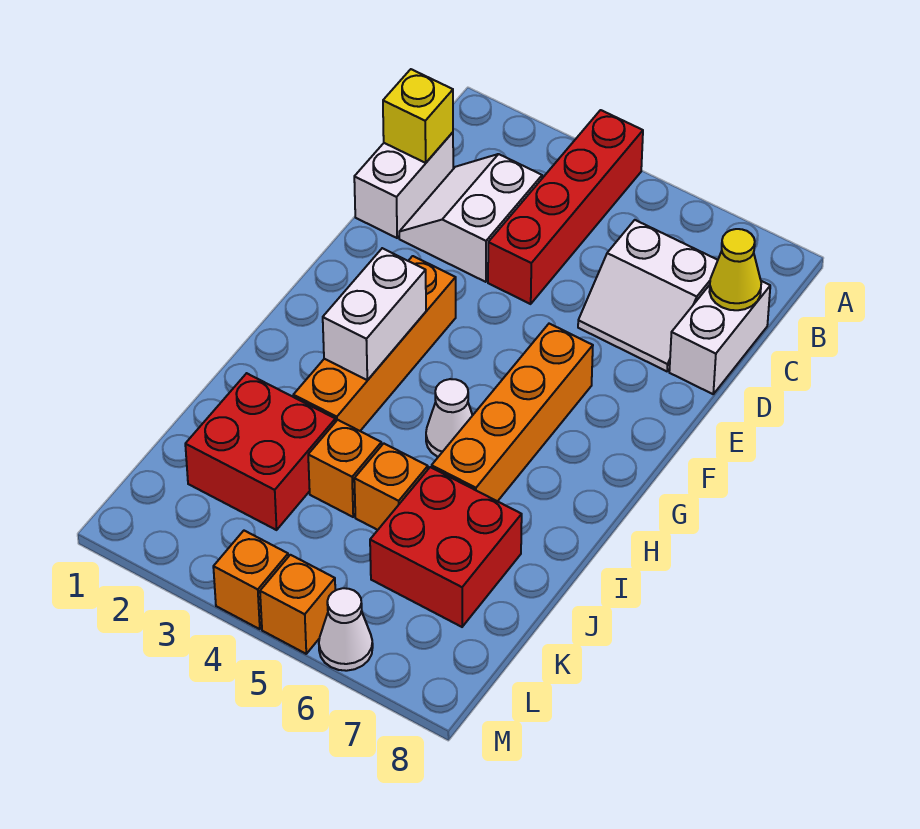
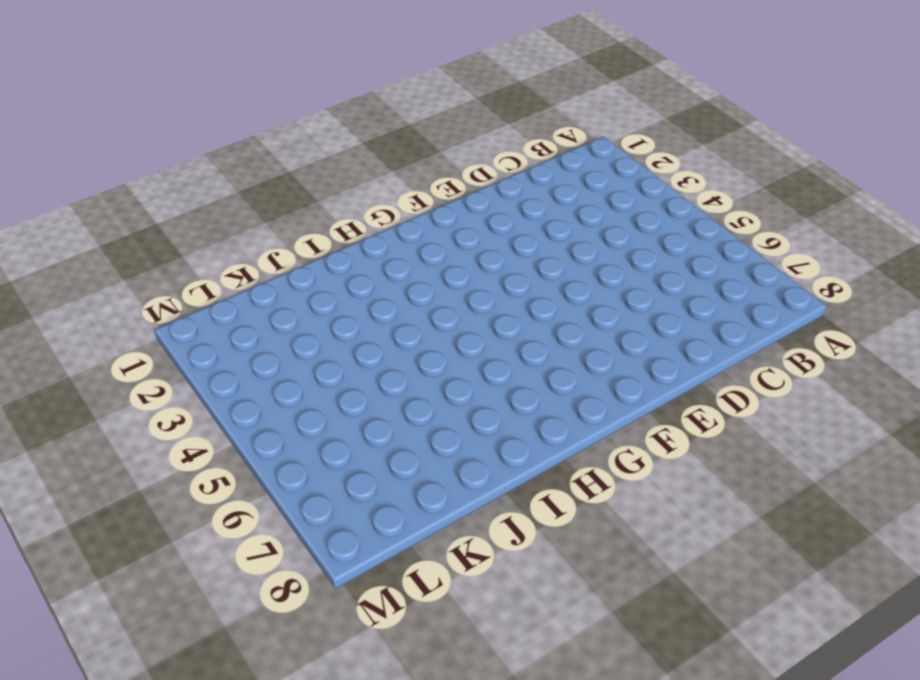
none -> red 1x4 brick [488,110,643,304]
none -> white 1x2 brick [354,132,453,238]
none -> white 2x2 slope [399,154,542,282]

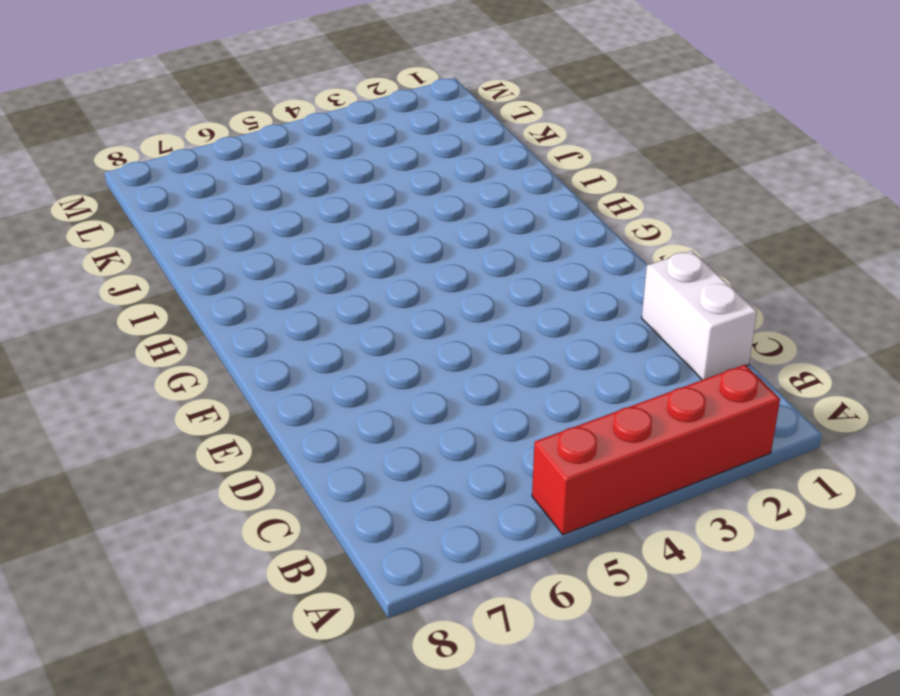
red 1x4 brick [532,365,780,535] -> red 1x4 brick turned to [488,110,643,304]
none -> white 2x2 slope [399,154,542,282]
none -> white 2x2 slope [578,220,718,371]
none -> white 1x2 brick [669,281,770,394]

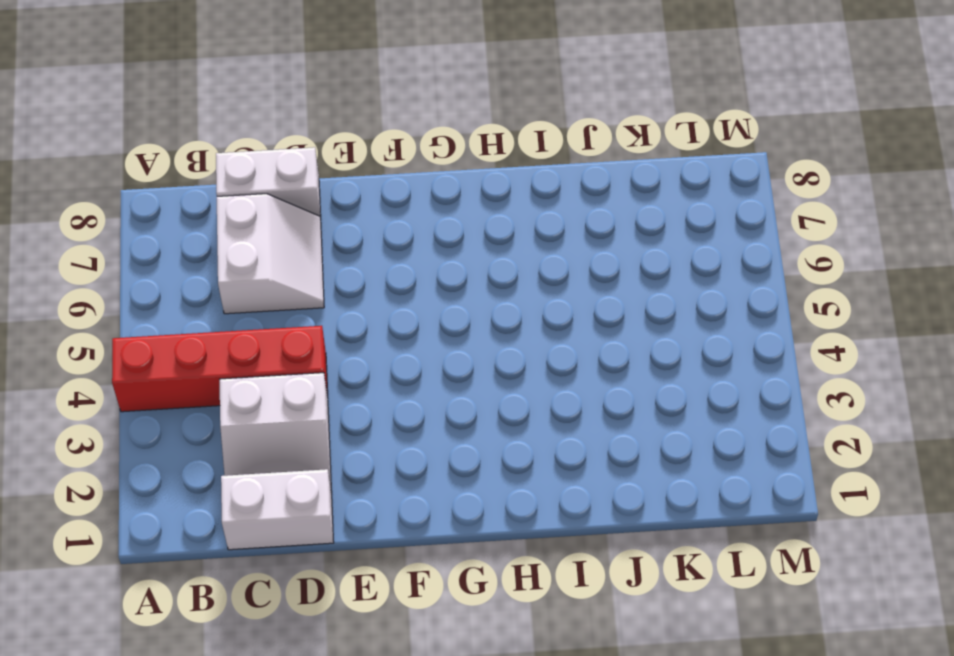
none -> orange 1x4 brick [293,256,456,431]
none -> orange 1x4 brick [432,324,593,501]
none -> white 1x1 cone [426,379,473,457]

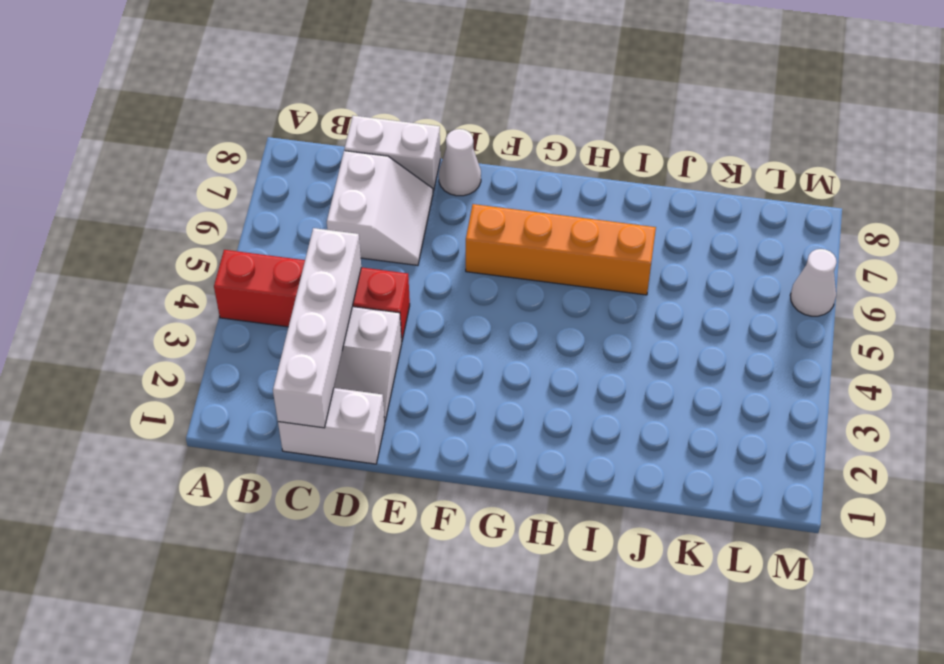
white 1x4 brick [273,228,361,428] -> yellow 1x1 brick [383,69,453,163]
white 1x1 cone [439,129,481,196] -> white 1x1 cone moved to [426,379,473,457]
none -> orange 1x4 brick [293,256,456,431]
none -> red 2x2 brick [185,373,335,530]
none -> orange 1x1 brick [308,420,382,517]

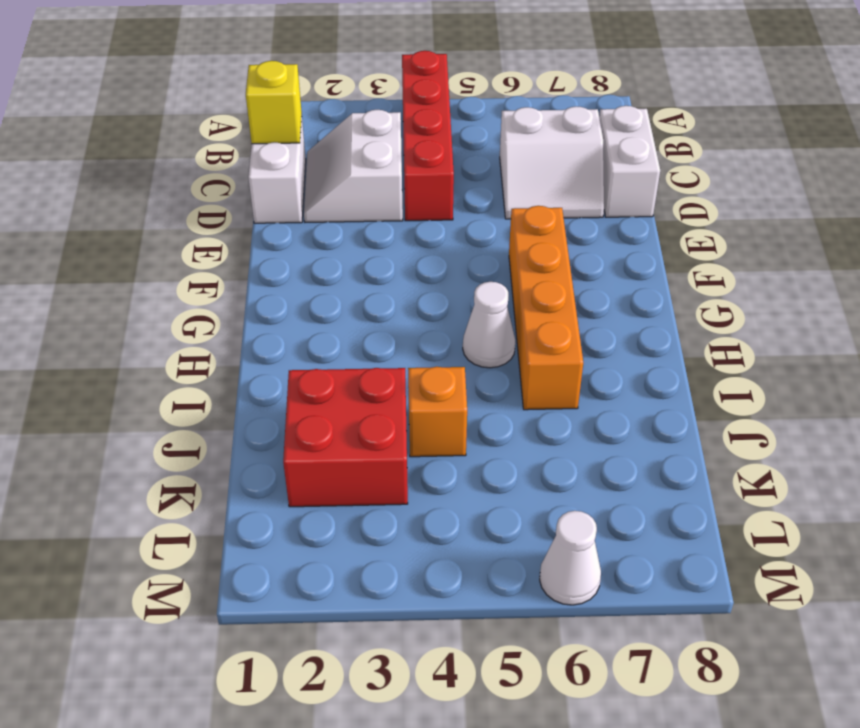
none -> orange 1x4 brick [293,256,456,431]
none -> orange 1x1 brick [354,443,428,530]
none -> red 2x2 brick [370,467,522,627]

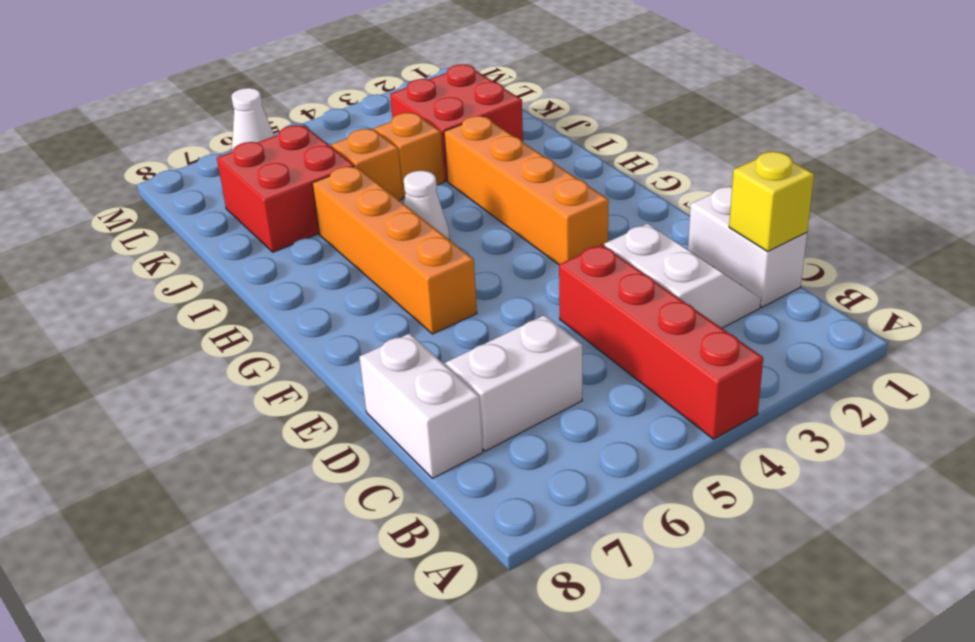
none -> orange 1x1 brick [213,531,288,629]
none -> orange 1x1 brick [260,555,335,654]
none -> yellow 1x1 cone [709,229,761,310]

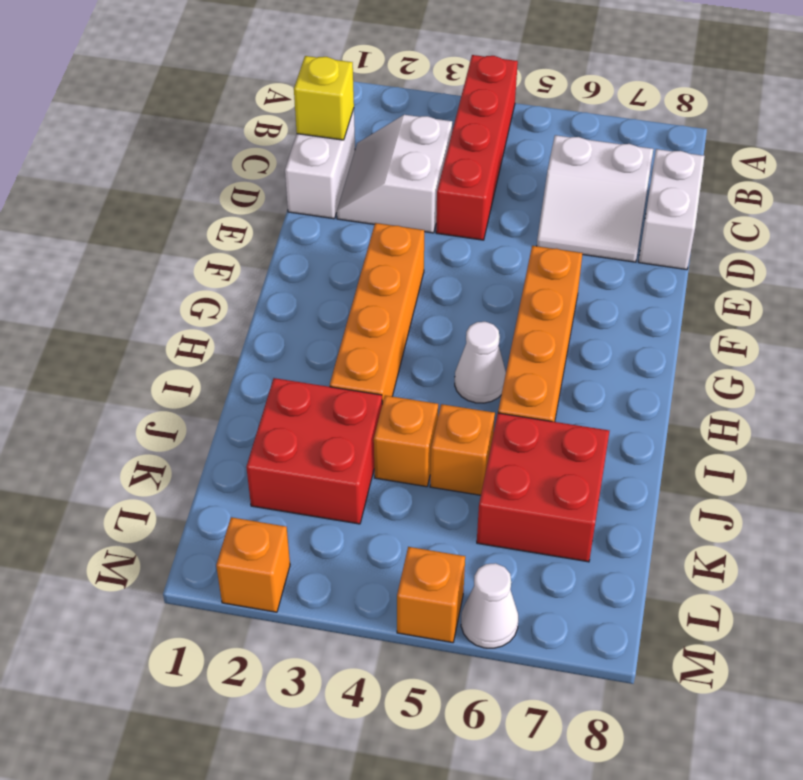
orange 1x1 brick [216,517,290,612] -> orange 1x1 brick moved to [213,531,288,629]
none -> yellow 1x1 cone [709,229,761,310]
none -> white 1x2 brick [323,248,426,380]

